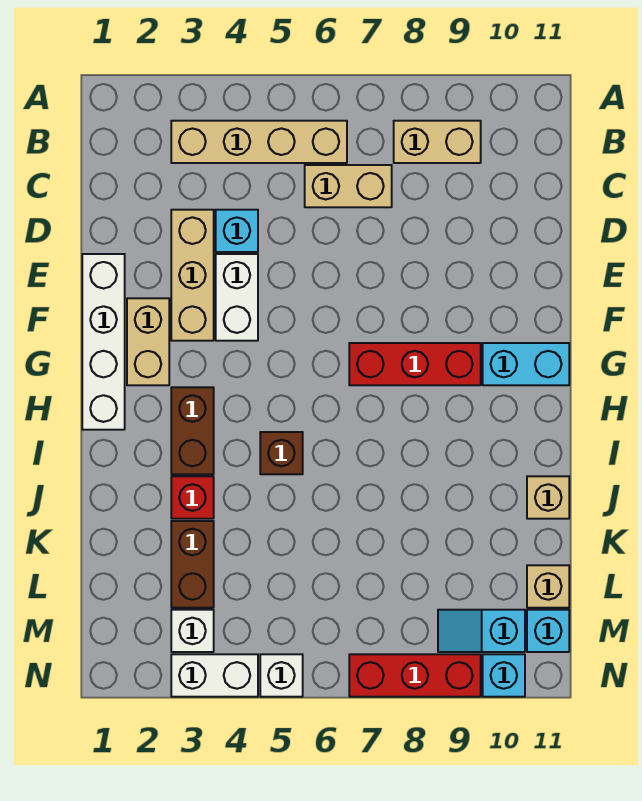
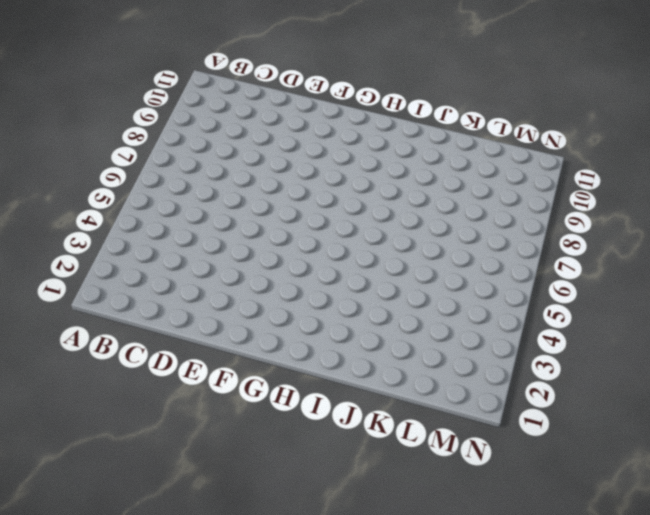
none -> tan 1x4 brick [171,121,347,163]
none -> tan 1x2 brick [394,121,481,163]
none -> tan 1x2 brick [305,165,392,207]

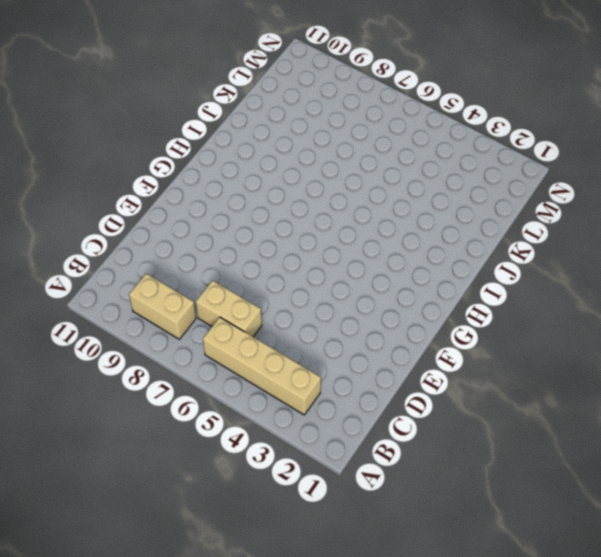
none -> tan 1x3 brick [171,210,214,341]
none -> cyan 1x1 brick [216,210,258,252]
none -> white 1x4 brick [82,254,125,430]

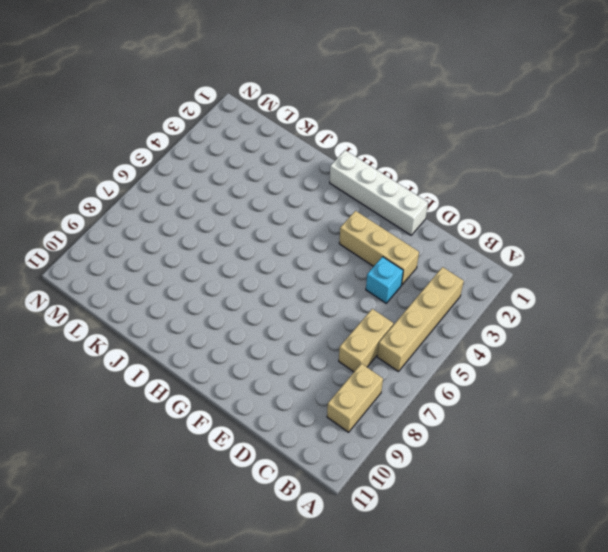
none -> white 1x2 brick [216,254,258,341]
none -> tan 1x2 brick [127,298,169,385]
none -> red 1x3 brick [349,343,481,385]

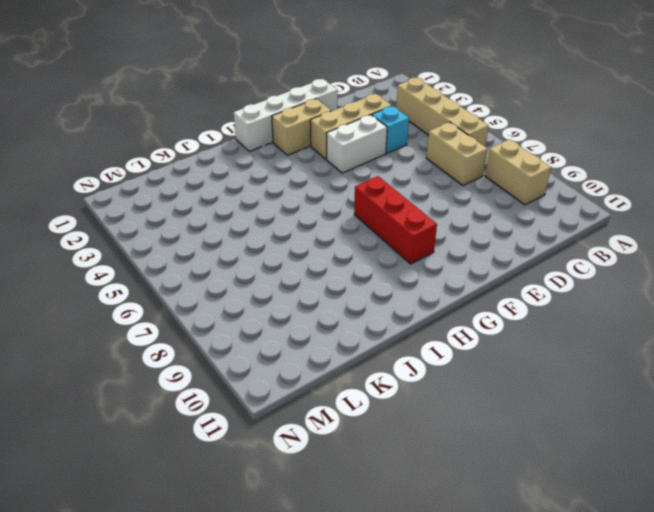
none -> cyan 1x2 brick [483,343,569,385]
none -> brown 1x2 brick [171,387,214,474]
none -> brown 1x1 brick [260,432,303,474]

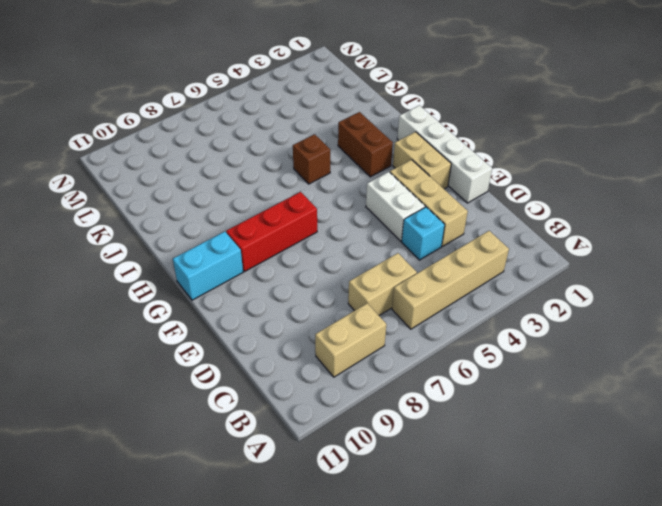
none -> red 1x1 brick [171,476,214,519]
none -> tan 1x1 brick [527,476,569,519]
none -> brown 1x2 brick [171,521,214,608]

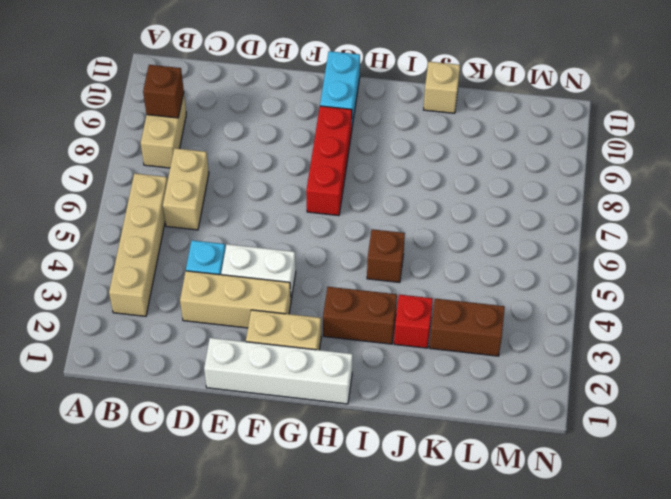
brown 1x1 brick [143,65,184,118] -> none
none -> tan 1x1 brick [527,565,569,608]
none -> white 1x1 brick [171,610,214,652]
none -> cyan 1x2 slope [438,610,525,652]

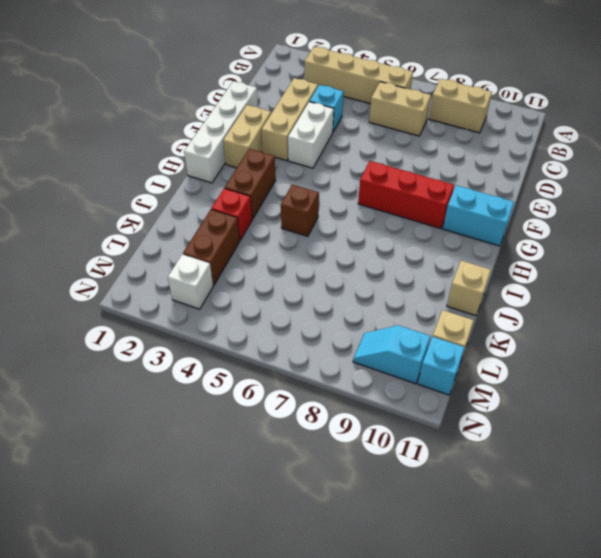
none -> white 1x2 brick [171,654,258,697]
none -> white 1x1 brick [260,654,303,697]
none -> red 1x3 brick [349,654,481,697]

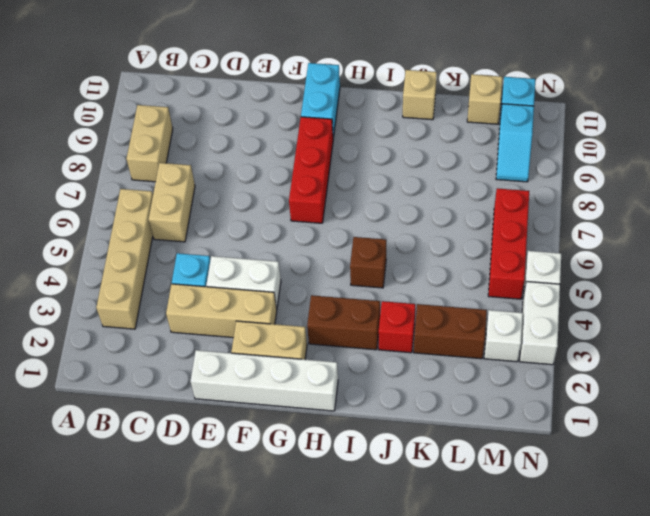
red 1x3 brick [488,188,529,299] -> red 1x3 brick moved to [349,654,481,697]
none -> cyan 1x1 brick [483,654,525,697]

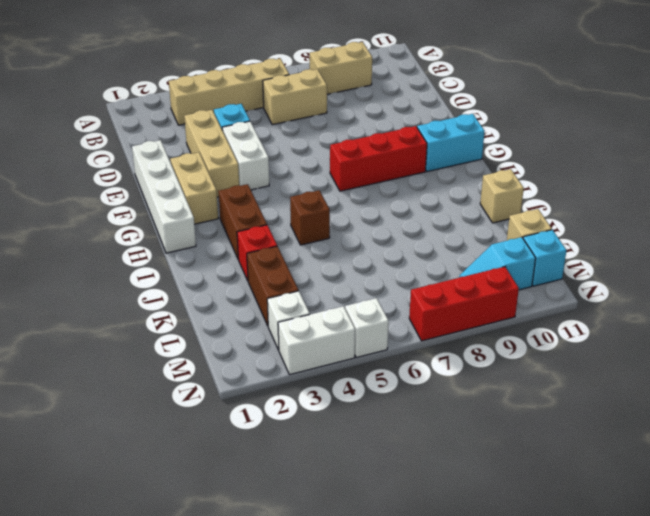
none -> cyan 1x1 brick [483,654,525,697]

